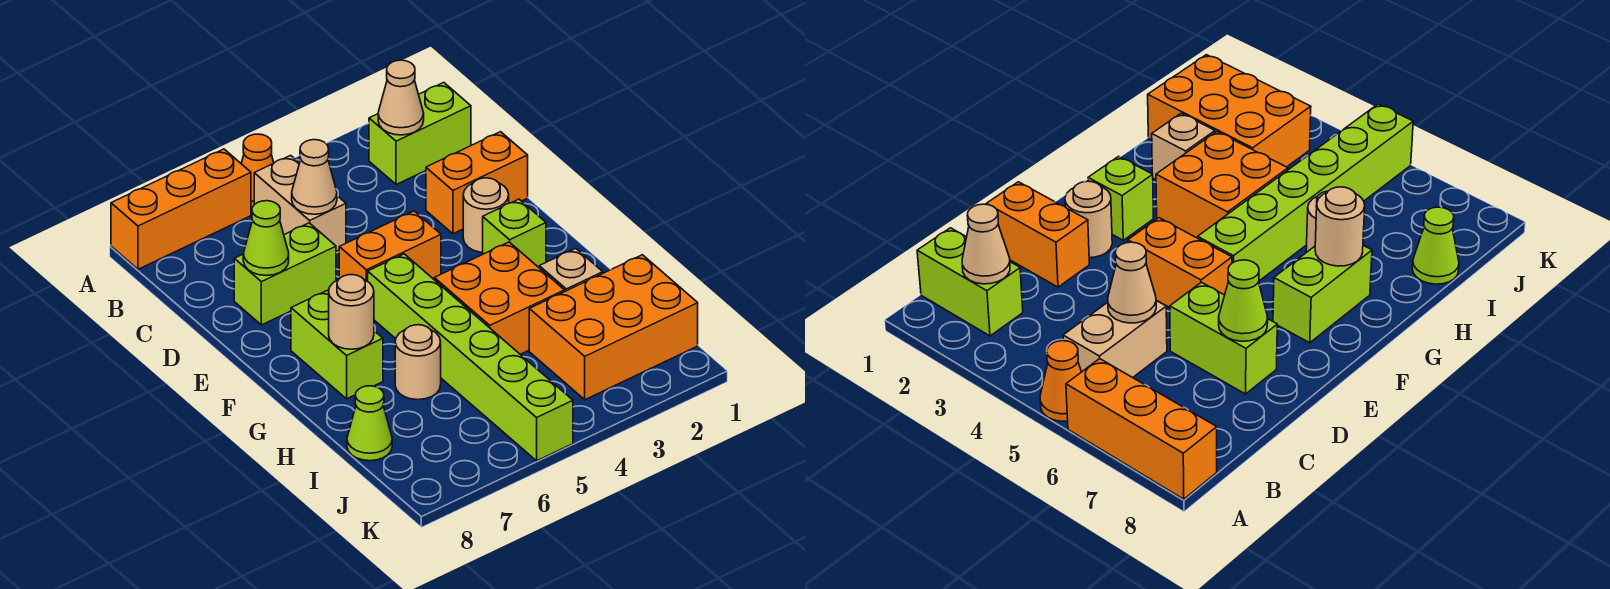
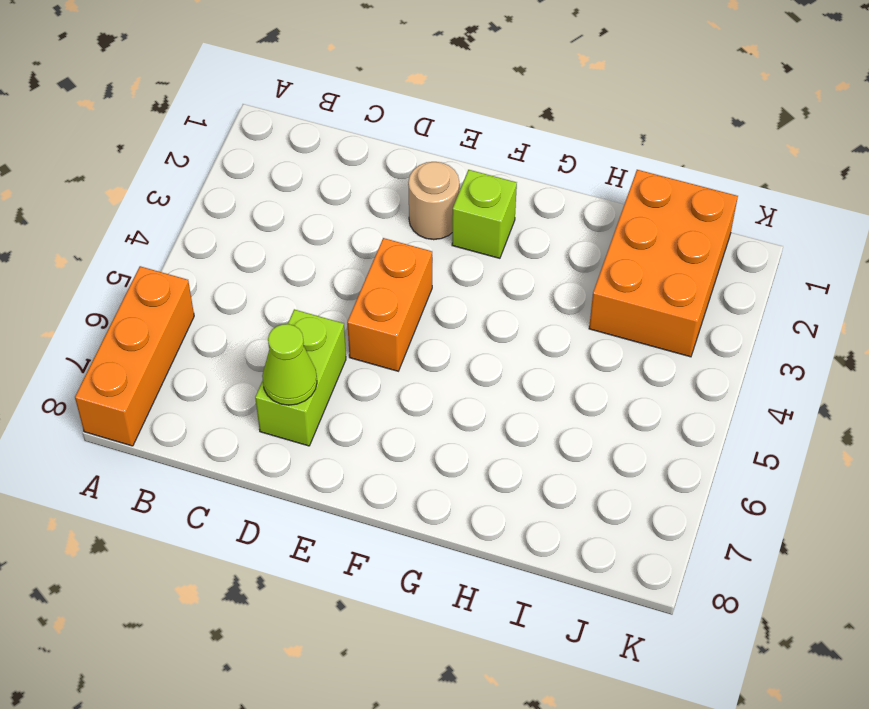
none -> orange 1x1 cone [241,134,274,208]
none -> lime 1x2 brick [369,83,471,185]
none -> tan 1x2 brick [254,155,346,251]

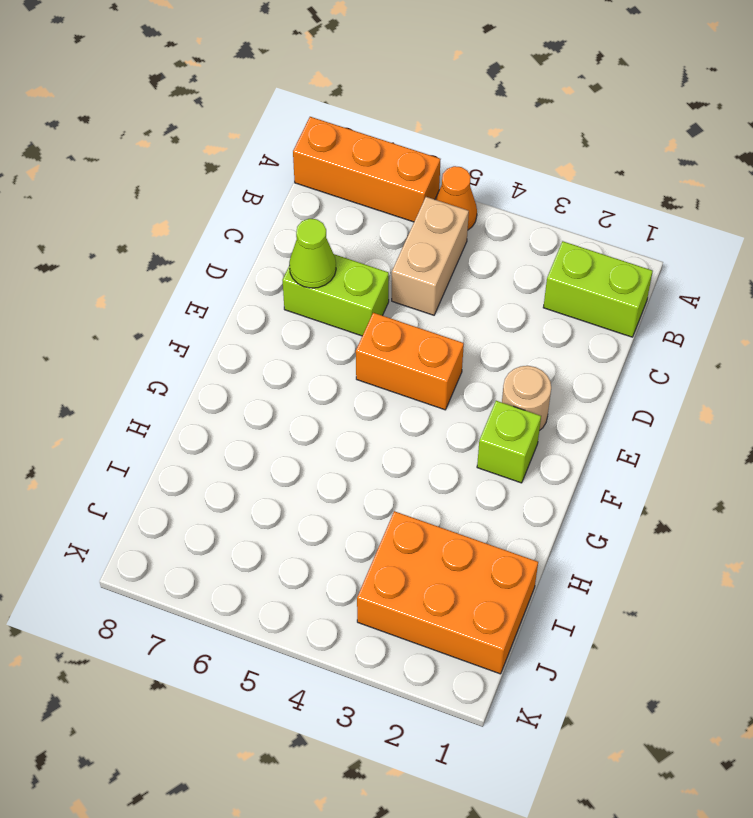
none -> orange 1x2 brick [426,132,528,234]
none -> lime 1x6 brick [368,254,573,461]
none -> lime 1x2 brick [291,290,383,399]

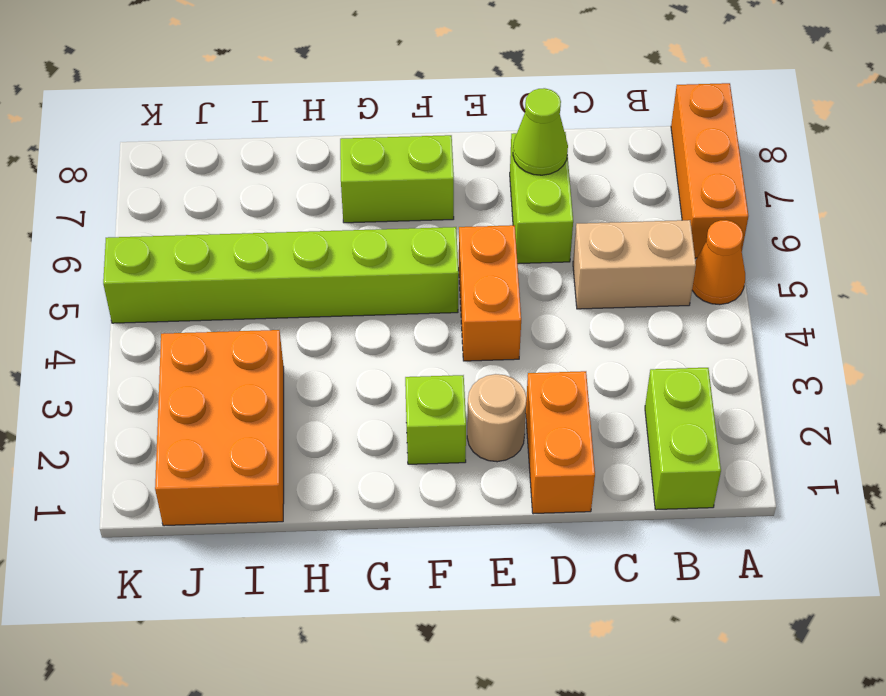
none -> orange 2x2 brick [434,242,565,354]
none -> tan 1x1 brick [539,248,603,291]
none -> tan 1x1 round brick [395,325,441,400]

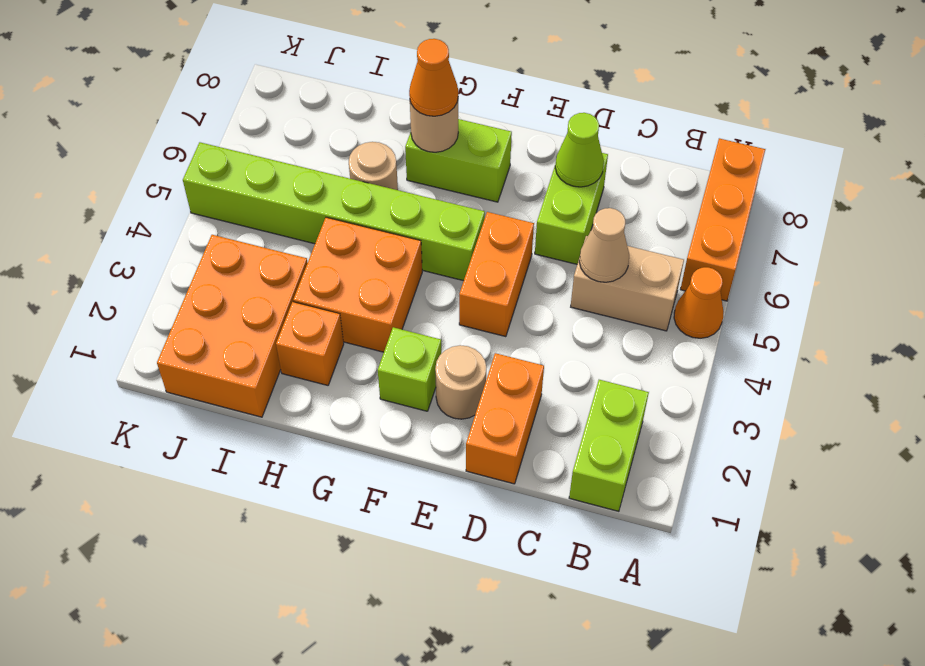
orange 1x1 cone [409,39,458,116] -> none
orange 1x1 brick [276,302,344,385] -> tan 1x1 brick [539,248,603,291]
none -> lime 1x1 cone [347,386,392,461]
none -> tan 1x1 cone [378,60,424,135]

